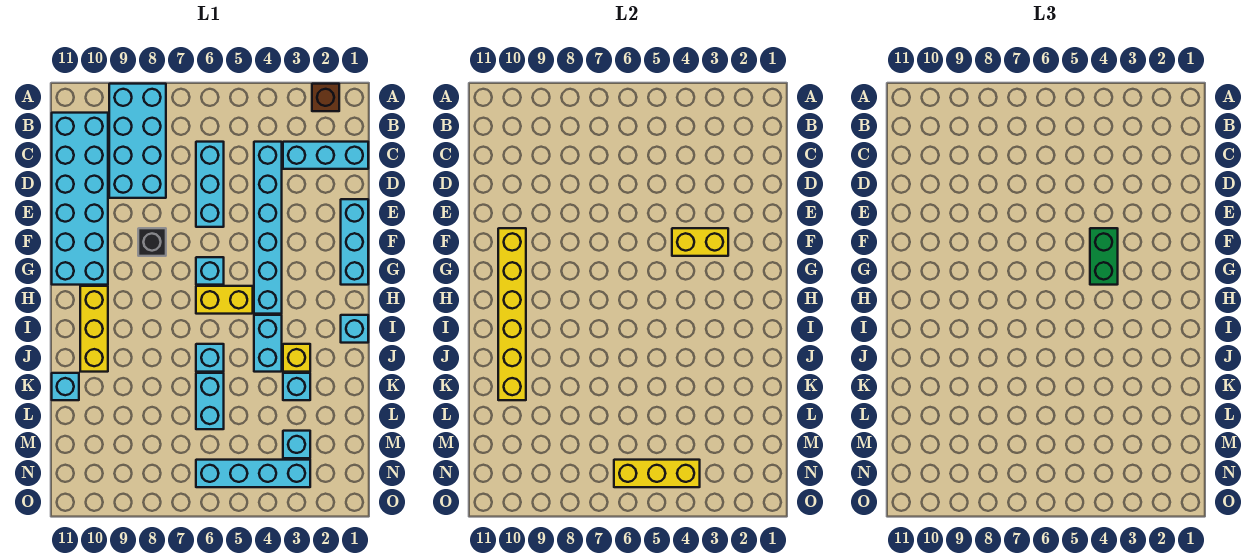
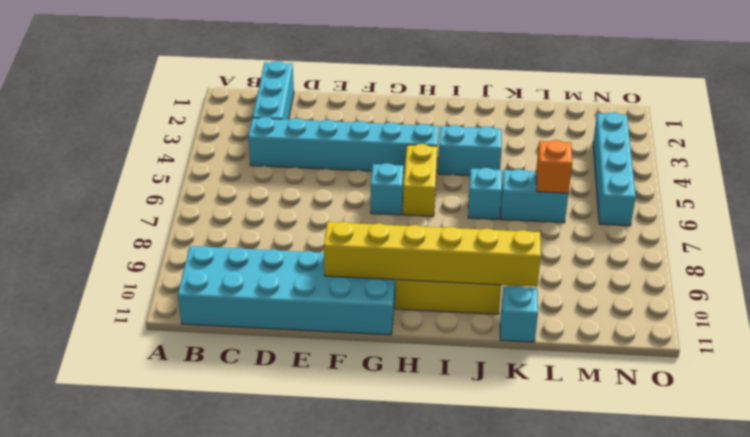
orange 1x1 brick [536,140,572,193] -> none
none -> brown 1x1 brick [312,84,339,111]
none -> cyan 2x4 brick [109,84,166,198]
none -> cyan 1x3 brick [196,142,224,227]

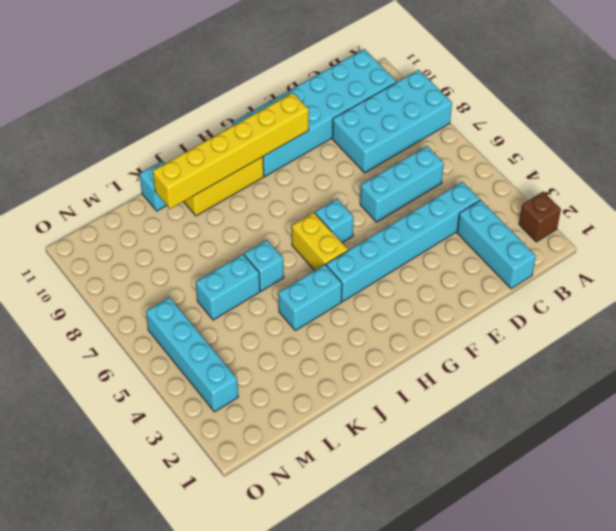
none -> cyan 1x3 brick [341,199,368,285]
none -> black 1x1 brick [138,228,166,256]
none -> cyan 1x1 brick [341,315,368,343]

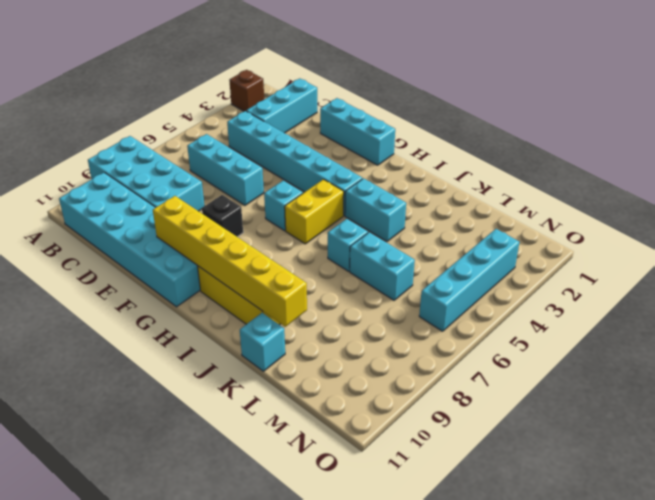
none -> cyan 1x1 brick [341,315,368,343]
none -> yellow 1x1 brick [283,344,310,372]
none -> cyan 1x1 brick [283,373,310,400]

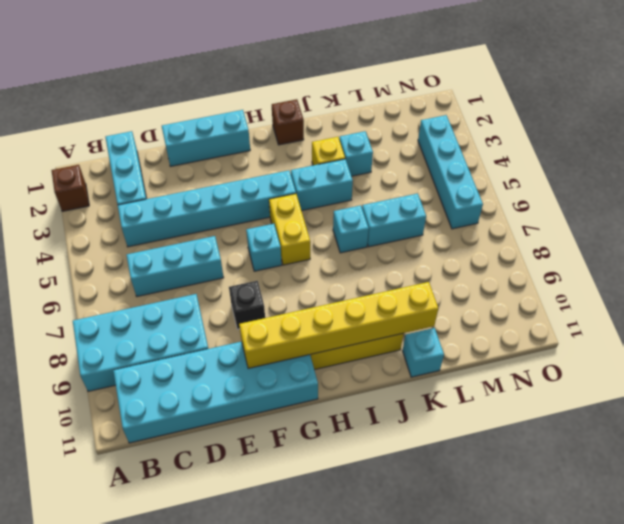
brown 1x1 brick [272,99,304,145] -> cyan 1x1 brick [341,315,368,343]
none -> cyan 1x1 brick [283,431,310,458]
none -> yellow 1x2 brick [672,228,728,256]
none -> yellow 1x3 brick [614,460,700,487]

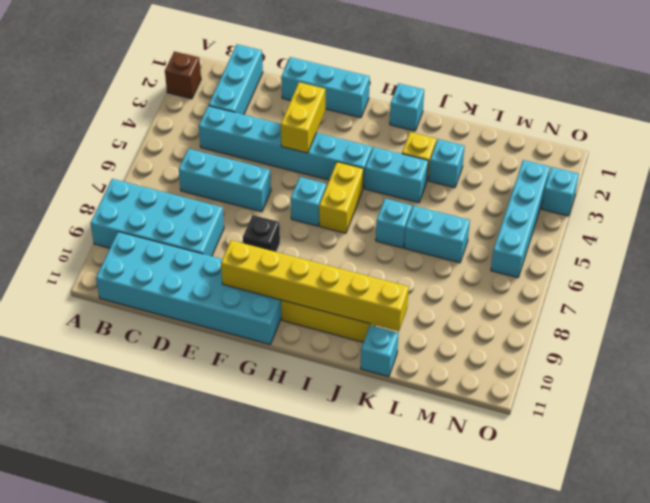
cyan 1x1 brick [542,167,579,216] -> cyan 1x1 brick moved to [283,431,310,458]
none -> yellow 1x3 brick [614,460,700,487]
none -> green 1x2 brick [1090,228,1118,285]

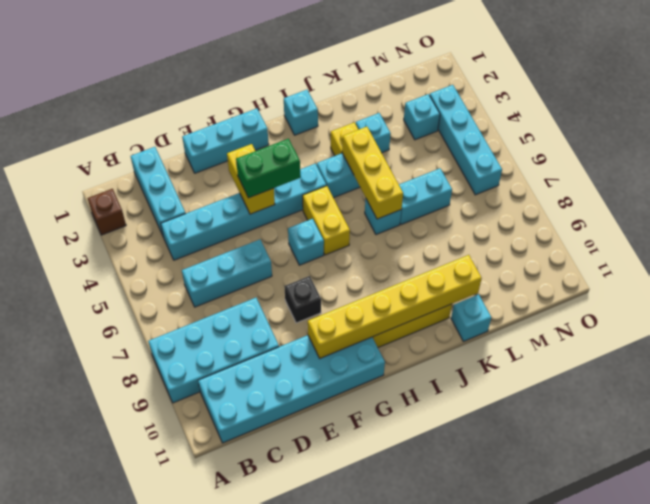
yellow 1x3 brick [342,127,403,219] -> yellow 1x3 brick moved to [614,460,700,487]

